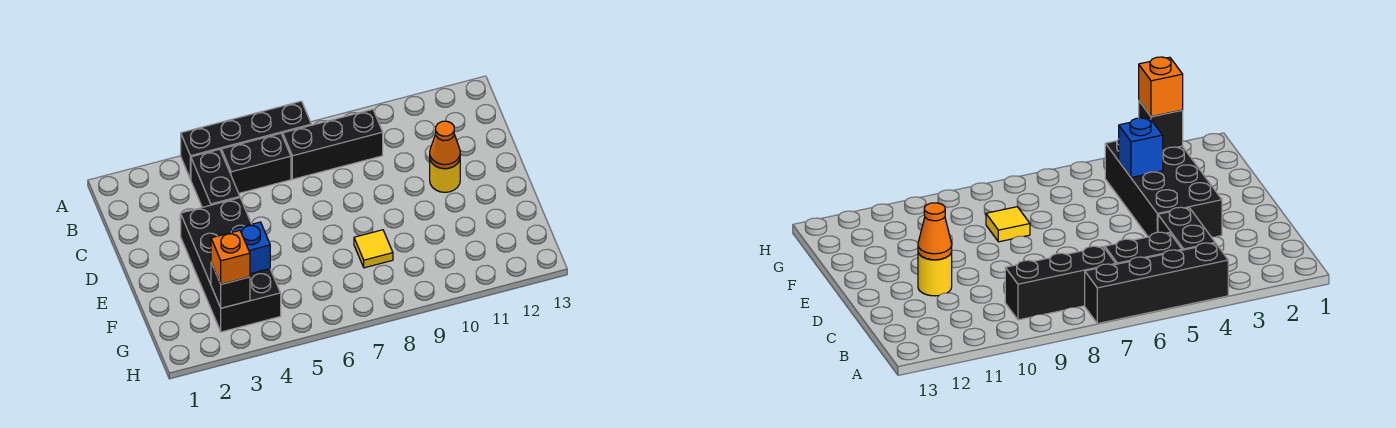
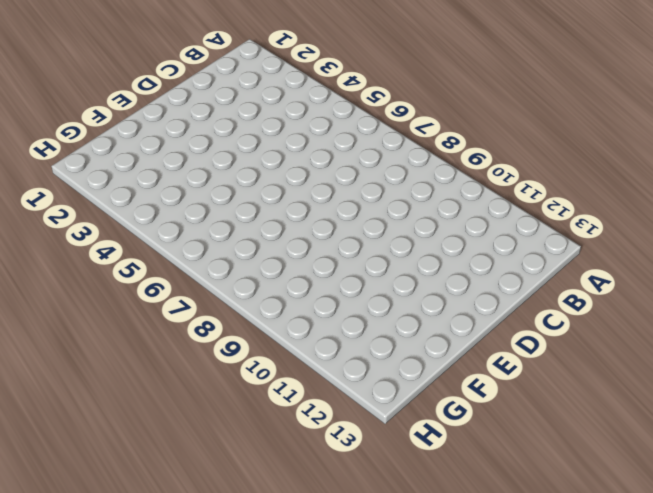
none -> black 1x4 brick [181,101,311,179]
none -> black 1x2 brick [191,149,240,207]

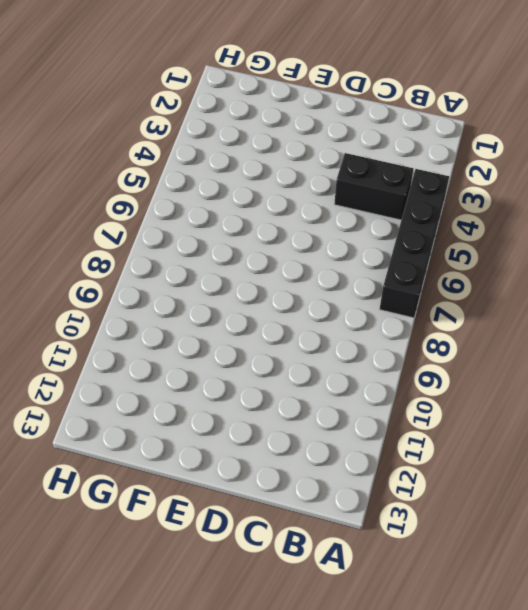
none -> black 1x2 brick [221,133,291,193]
none -> black 1x3 brick [283,109,383,179]

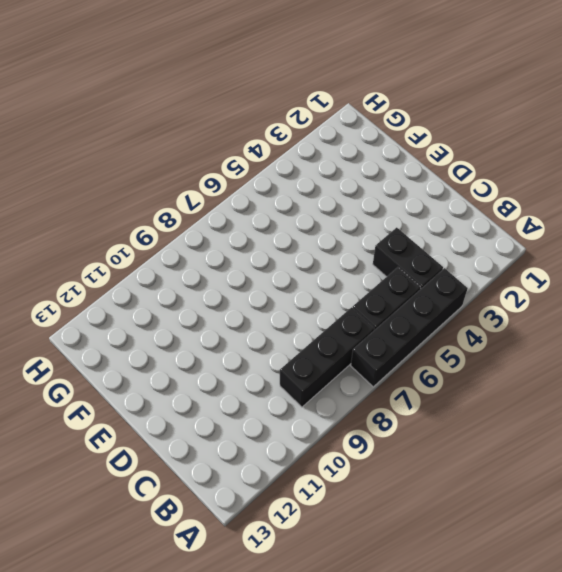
none -> black 2x4 brick [181,198,281,332]
none -> yellow 1x1 round brick [430,160,460,192]

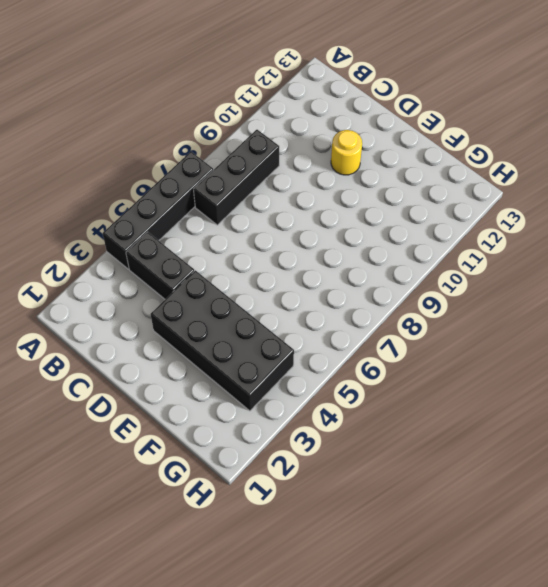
none -> black 1x2 brick [221,133,291,193]
none -> yellow 1x1 tile [354,230,393,268]

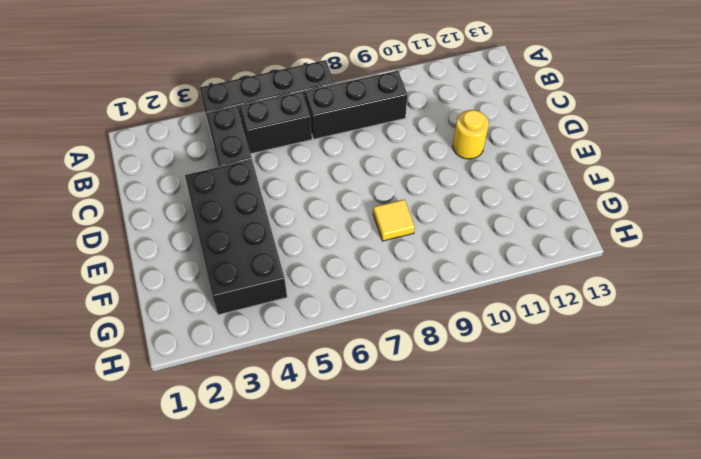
none -> orange 1x1 cone [430,121,460,169]
none -> blue 1x1 brick [232,222,270,274]

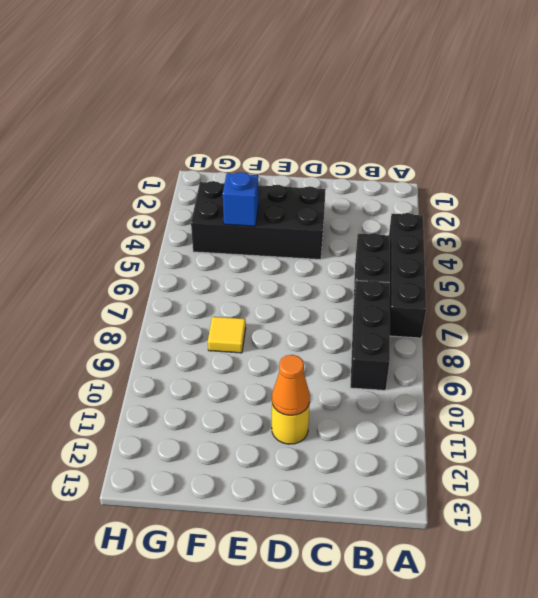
none -> black 1x2 brick [191,149,240,207]
none -> black 1x1 brick [211,263,250,308]

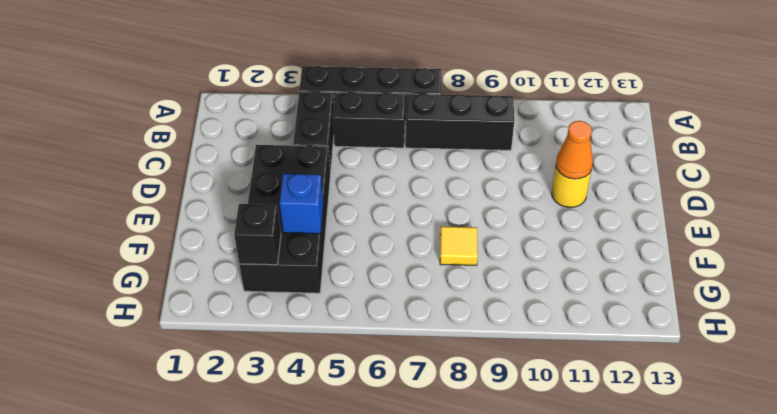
none -> orange 1x1 brick [211,230,250,284]

